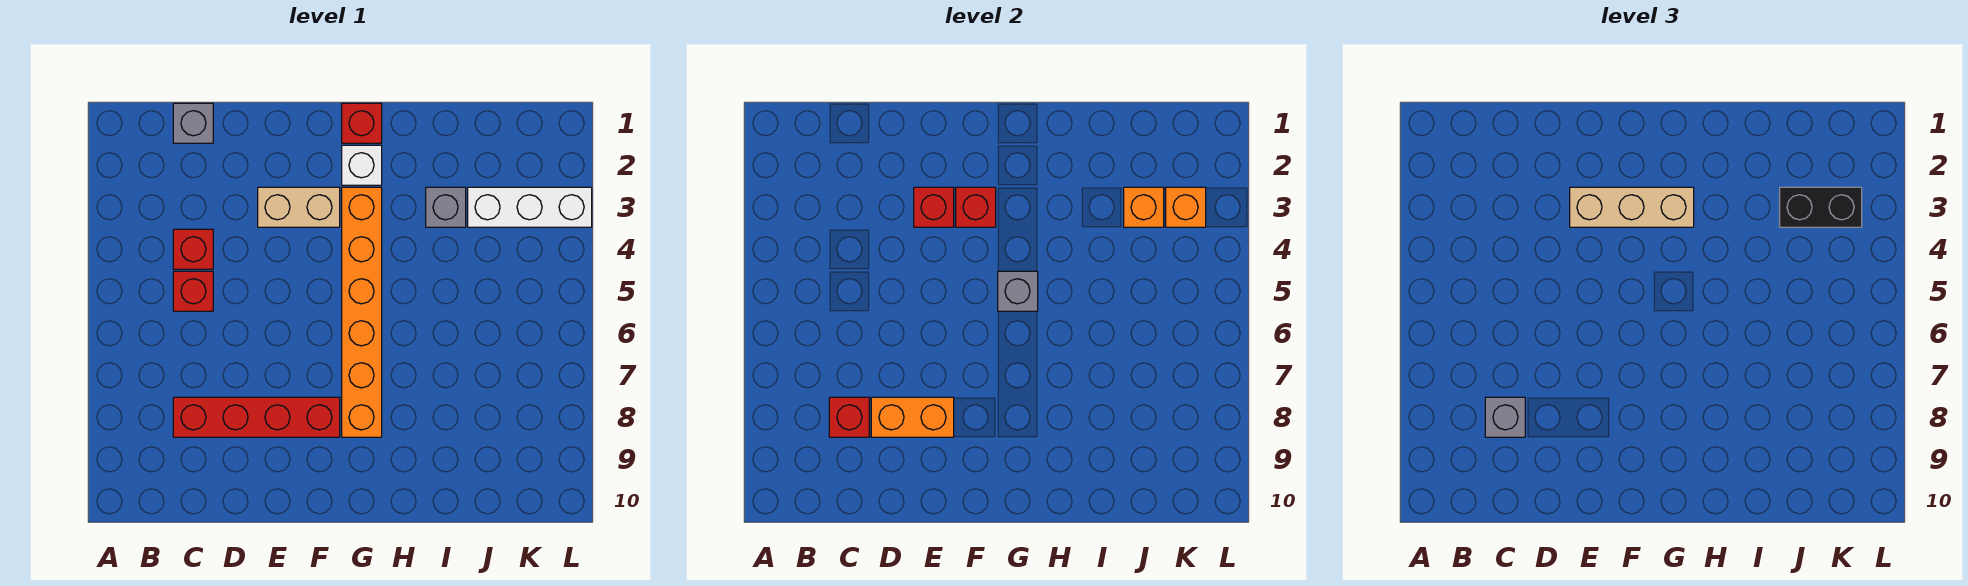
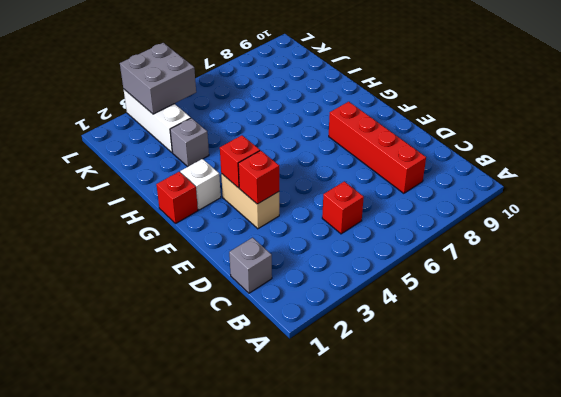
grey 2x2 brick [120,43,196,114] -> orange 1x1 brick [1166,187,1206,227]
none -> red 1x1 brick [173,229,213,269]
none -> orange 1x6 brick [342,187,382,437]
none -> red 1x1 brick [829,397,869,437]

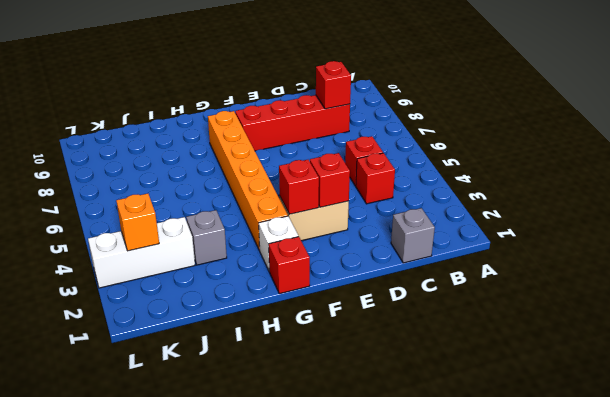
none -> orange 1x2 brick [871,397,954,437]
none -> grey 1x1 brick [998,271,1038,311]
none -> orange 1x1 brick [1124,187,1164,227]

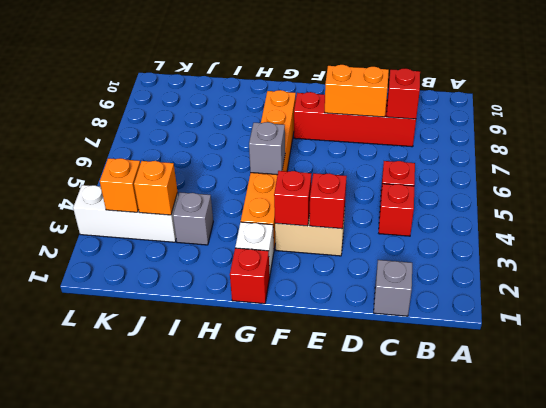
none -> grey 1x1 brick [1485,397,1525,437]
none -> tan 1x3 brick [1570,187,1694,227]
none -> black 1x2 brick [1780,187,1862,227]

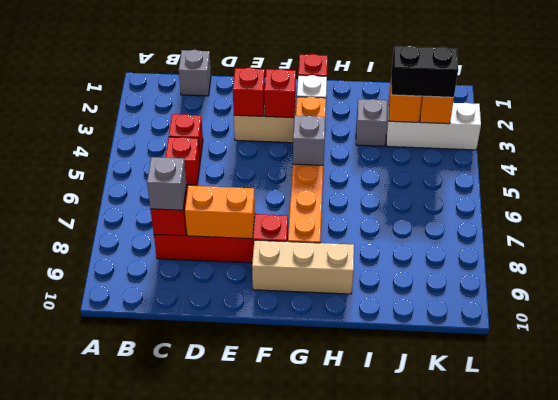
tan 1x3 brick [252,240,354,294] -> tan 1x3 brick moved to [1570,187,1694,227]

